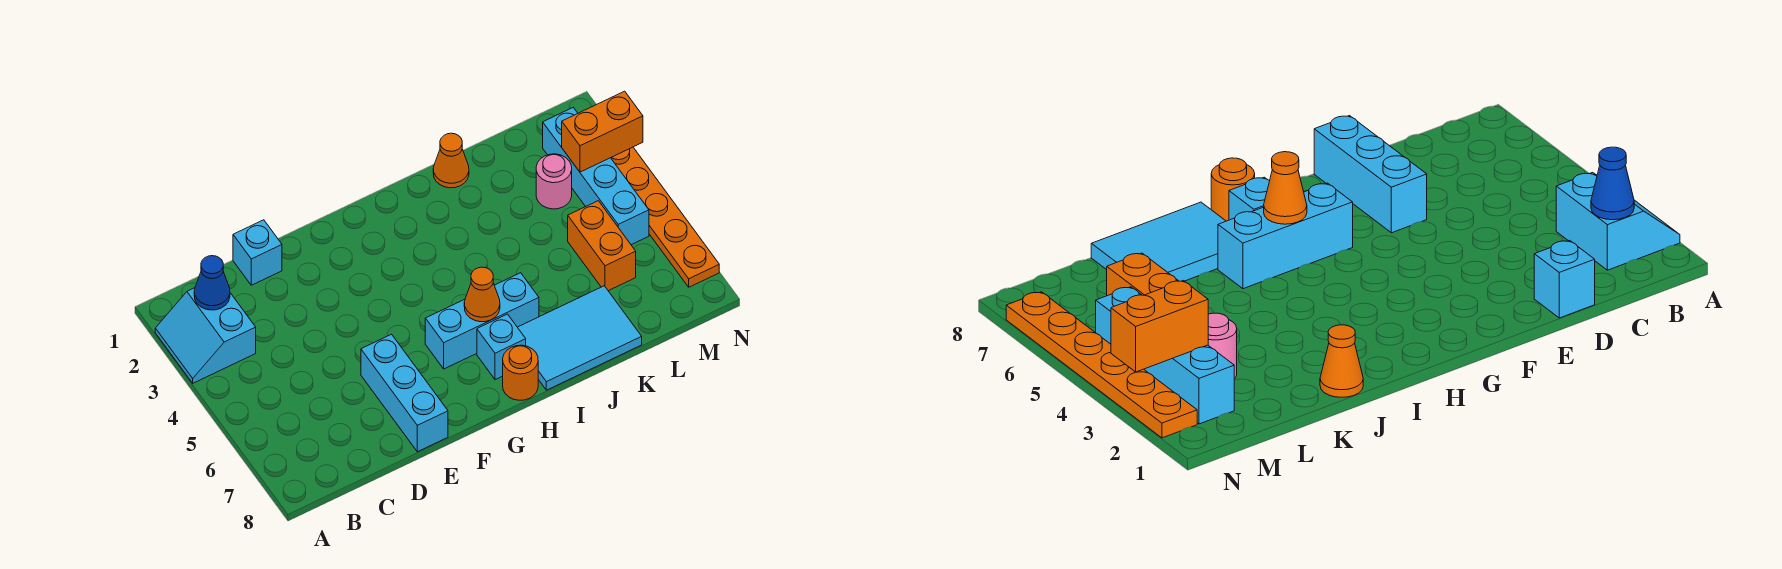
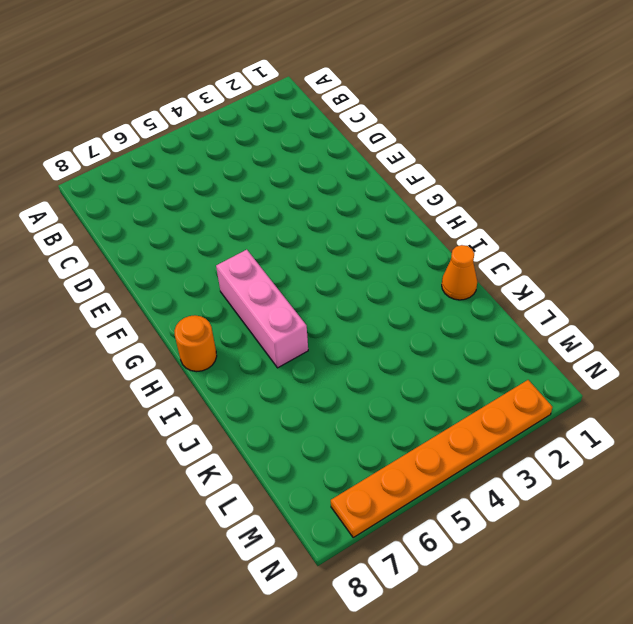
pink 1x3 brick [216,250,308,368] -> cyan 1x3 brick [425,273,539,369]
none -> cyan 2x2 slope [155,288,256,383]
none -> cyan 1x1 brick [233,220,282,285]
none -> cyan 1x3 brick [361,334,448,452]

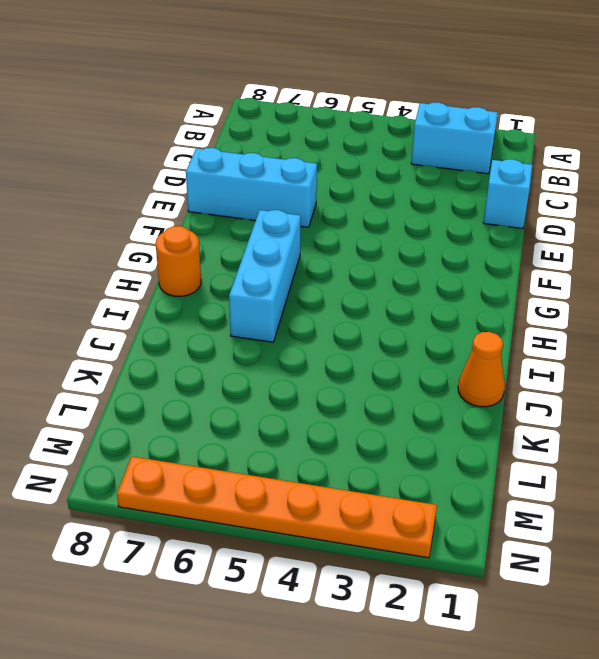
none -> cyan 1x1 brick [477,314,526,380]
none -> cyan 2x3 tile [518,286,642,390]
none -> pink 1x1 round brick [536,154,572,209]

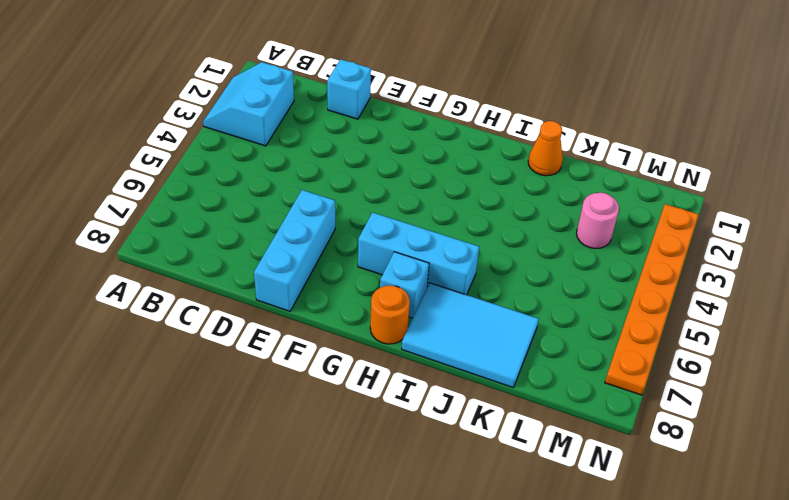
none -> orange 1x2 brick [568,201,636,291]
none -> cyan 1x4 brick [543,108,649,245]
none -> blue 1x1 cone [194,256,230,310]

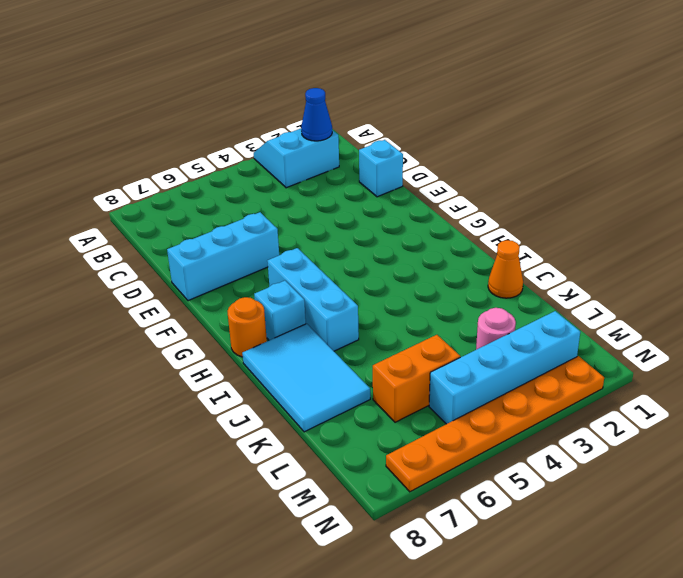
none -> orange 1x1 cone [464,267,500,322]
none -> orange 1x2 brick [562,91,643,172]

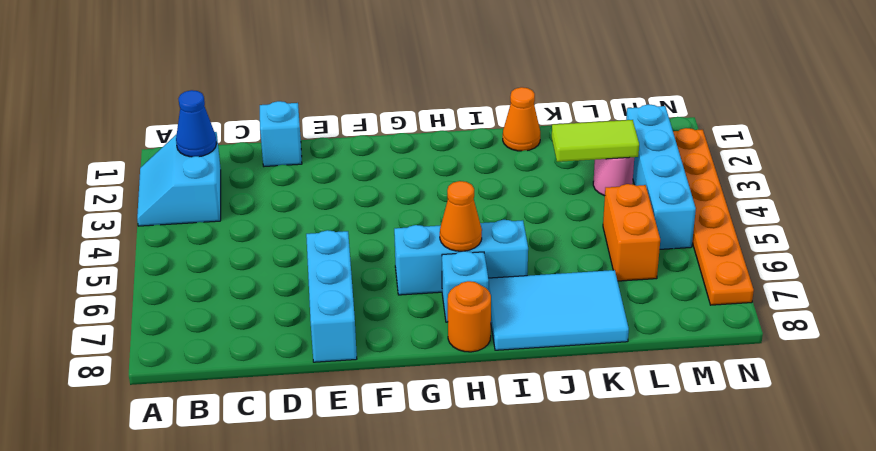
lime 1x2 tile [552,120,639,162] -> none
none -> orange 1x2 brick [562,91,643,172]

